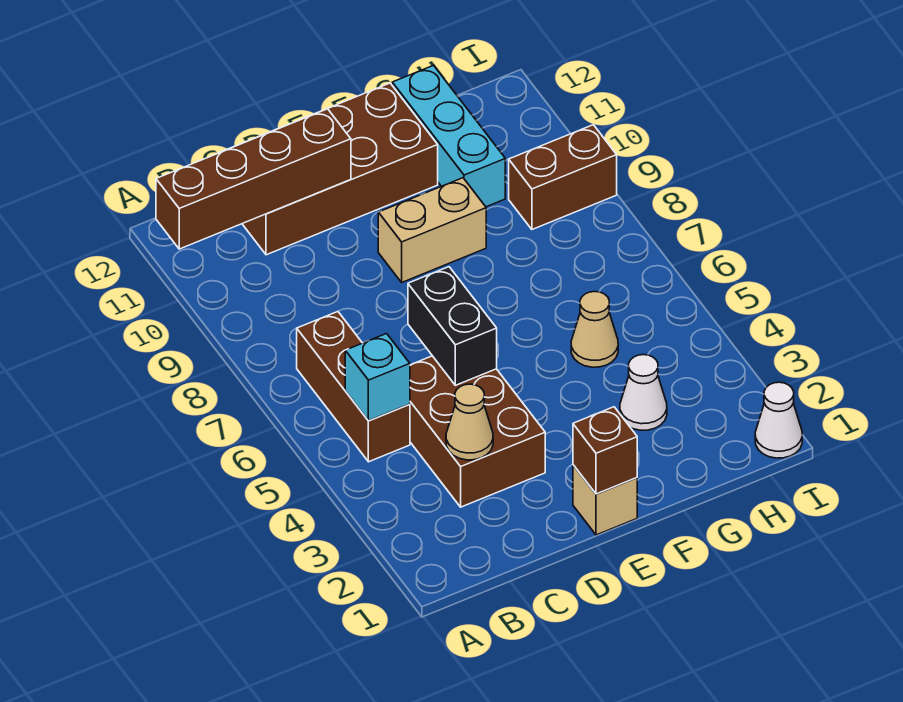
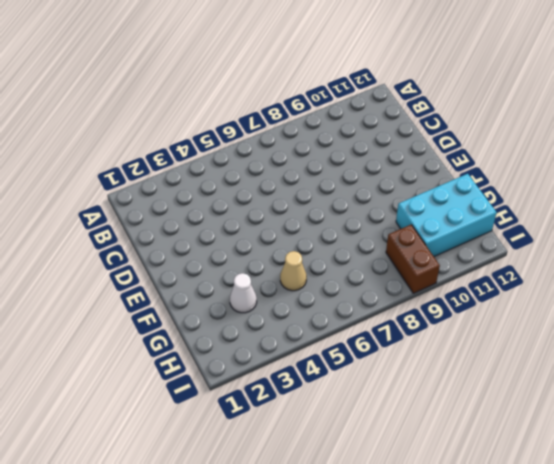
cyan 2x3 brick [396,174,497,256] -> cyan 1x3 brick [392,65,505,207]
none -> brown 1x3 brick [297,312,410,462]
none -> brown 2x3 brick [410,356,545,507]
none -> brown 2x4 brick [222,83,438,255]

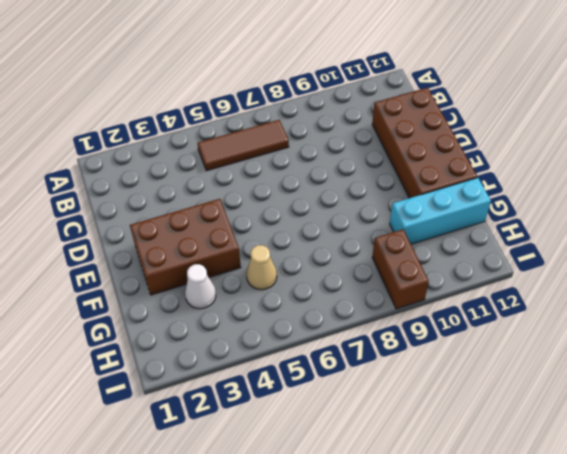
brown 1x3 tile [197,120,289,171] -> brown 1x3 brick [297,312,410,462]
brown 2x3 brick [130,199,241,295] -> brown 2x3 brick moved to [410,356,545,507]
none -> tan 1x1 brick [573,465,637,535]
none -> tan 1x2 brick [378,178,486,282]
none -> white 1x1 cone [755,382,802,458]

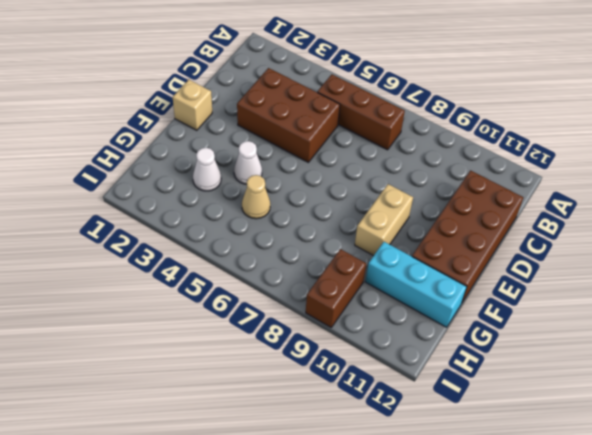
white 1x1 cone [234,141,262,184] -> white 1x1 cone moved to [755,382,802,458]
none -> brown 1x4 brick [156,109,351,249]
none -> cyan 1x1 brick [345,334,410,421]
none -> tan 1x1 cone [446,384,493,460]

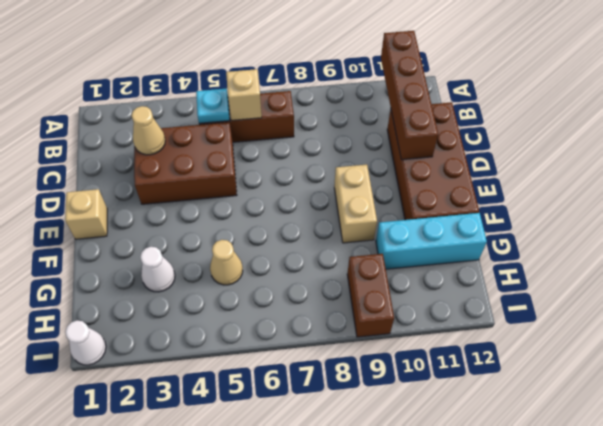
cyan 1x1 plate [196,89,230,123] -> cyan 1x1 brick [345,334,410,421]
tan 1x1 brick [226,69,262,120] -> none
none -> black 1x2 brick [408,267,497,385]
none -> brown 1x1 brick [573,407,637,494]

